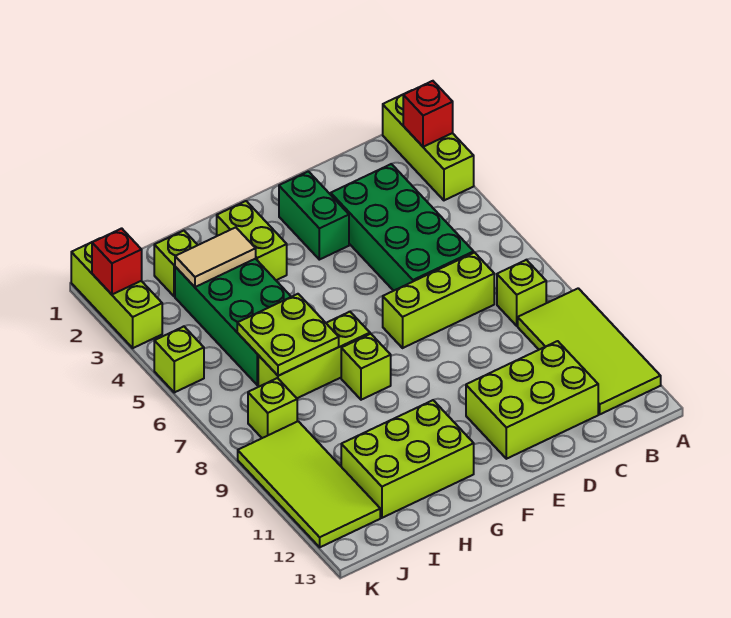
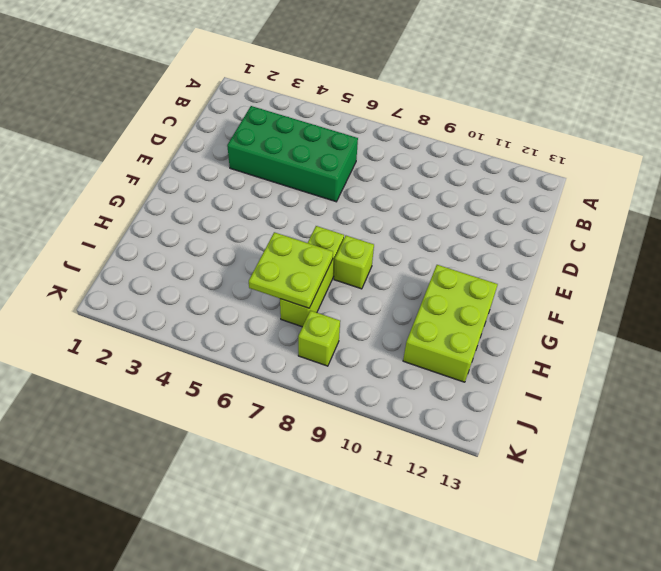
none -> lime 1x3 brick [383,91,474,200]
none -> lime 2x4 tile [518,288,661,414]
none -> lime 1x1 brick [497,260,546,326]

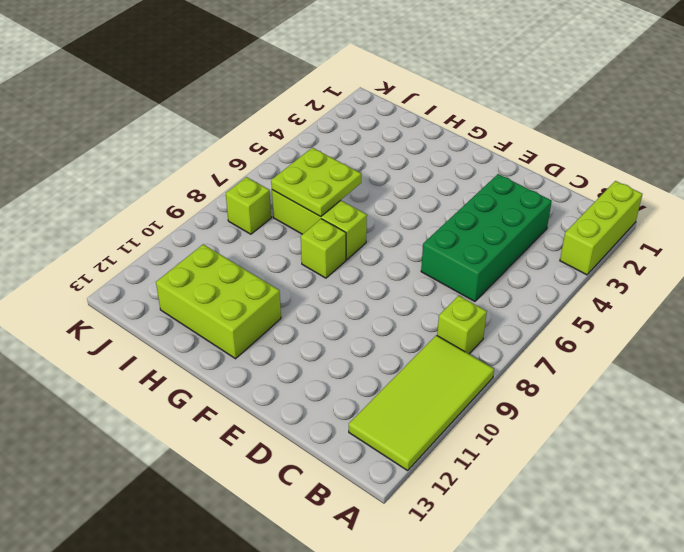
none -> lime 1x3 brick [383,252,494,348]
none -> lime 2x3 brick [466,341,598,459]
none -> green 1x2 brick [279,171,349,260]

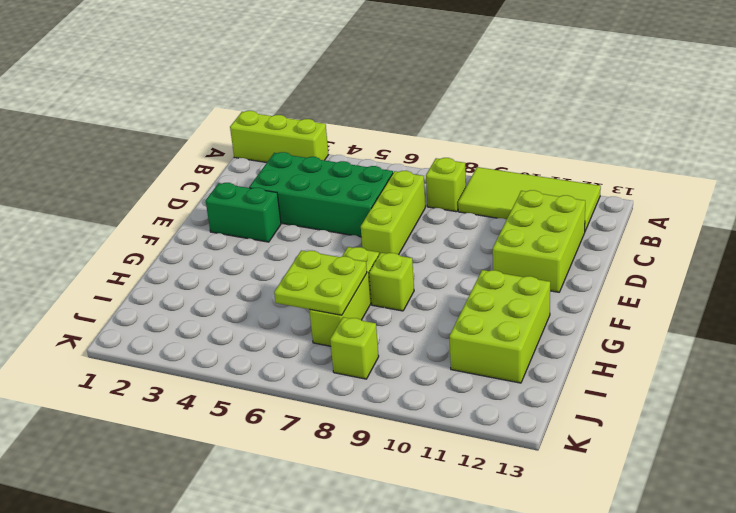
none -> lime 1x2 brick [217,201,287,280]
none -> green 2x4 brick [175,259,291,385]
none -> lime 1x1 brick [154,230,197,297]

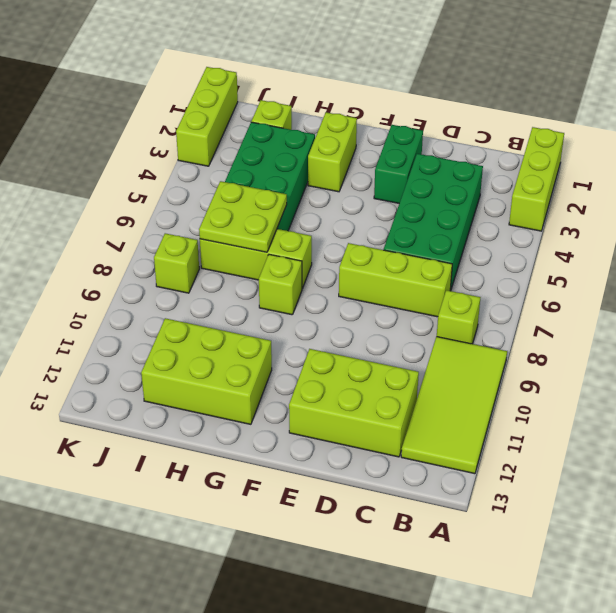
none -> lime 2x4 tile [238,421,380,547]
none -> lime 1x1 brick [154,326,204,392]
none -> red 1x1 brick [403,81,453,147]

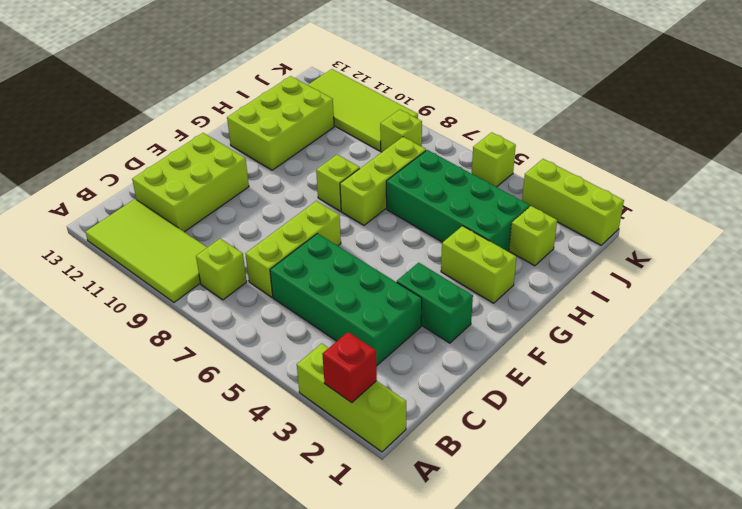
none -> tan 1x2 tile [175,227,256,287]
none -> lime 2x2 plate [237,294,339,376]
none -> red 1x1 brick [92,228,142,294]

